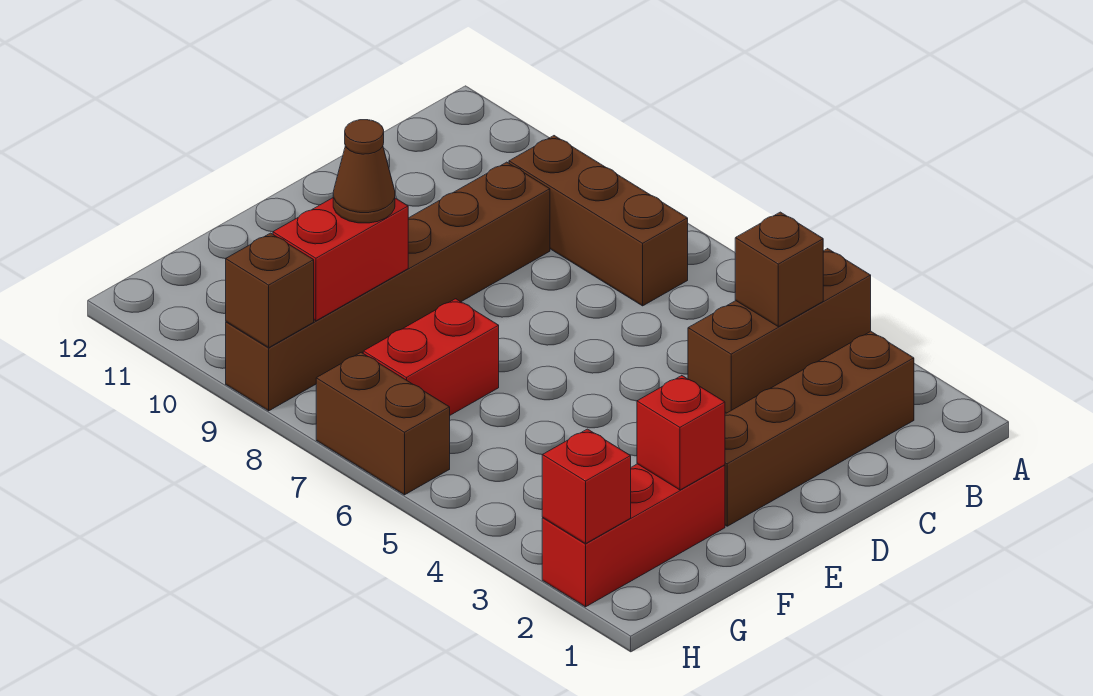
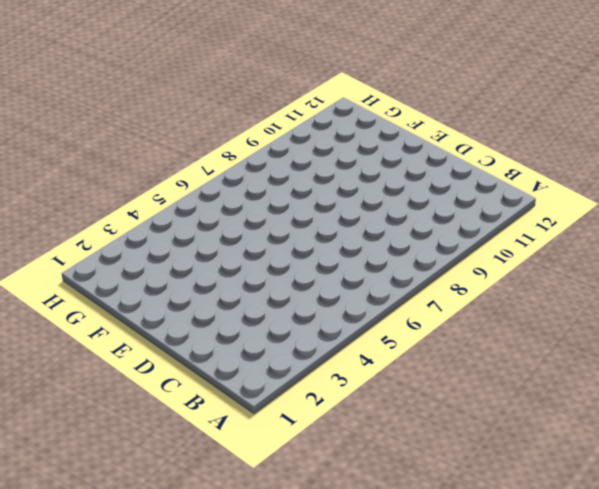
none -> brown 1x3 brick [688,249,871,413]
none -> brown 1x4 brick [725,331,914,526]
none -> brown 1x3 brick [509,136,688,306]

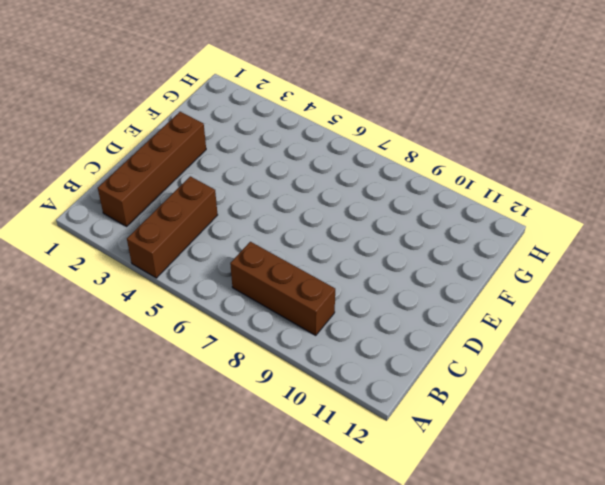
none -> brown 1x6 brick [226,162,550,411]
none -> red 1x3 brick [542,464,725,607]
none -> red 1x2 brick [363,299,499,415]

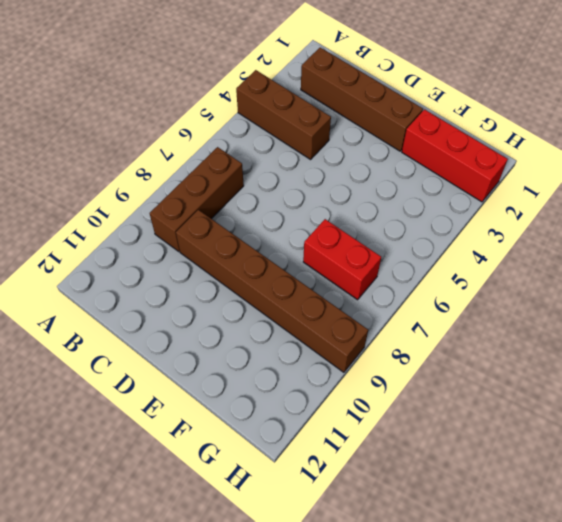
none -> brown 1x2 brick [316,352,450,495]
none -> brown 1x1 brick [735,212,823,327]
none -> red 1x1 brick [637,376,725,490]

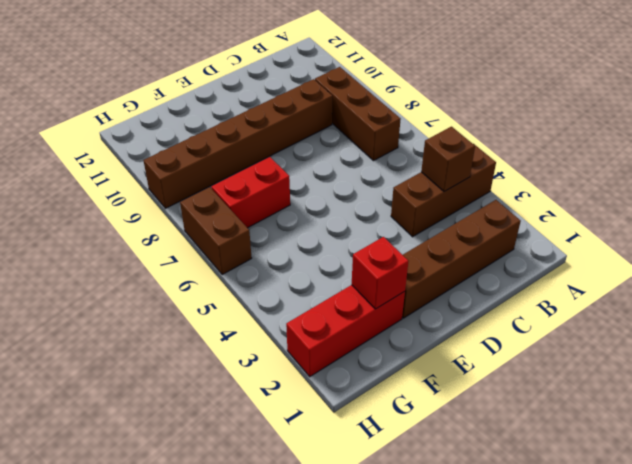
none -> red 1x2 brick [273,198,408,321]
none -> red 1x1 brick [542,429,631,544]
none -> brown 1x1 brick [226,233,314,347]

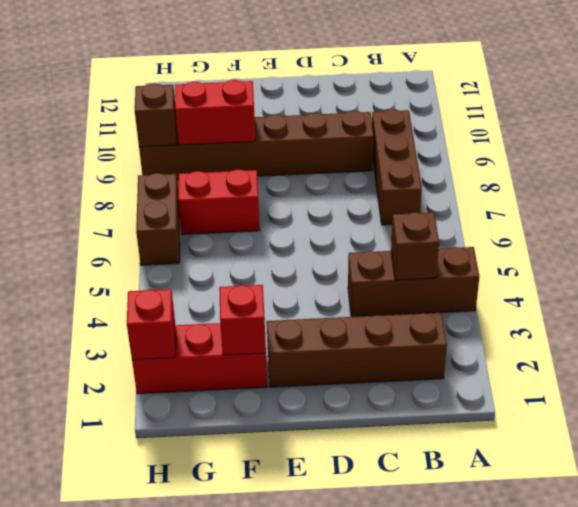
none -> brown 1x1 cone [333,120,395,223]

